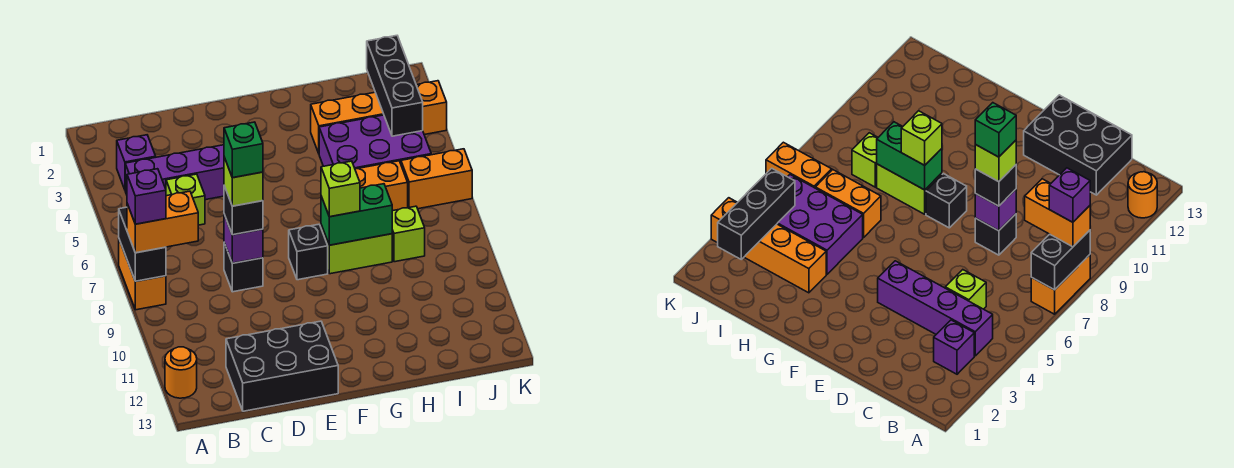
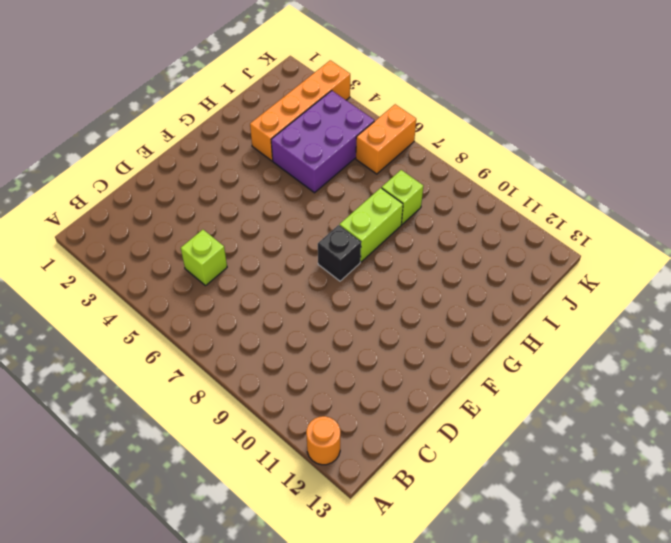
none -> orange 1x2 brick [119,240,166,310]
none -> purple 1x1 brick [117,135,156,189]
none -> purple 1x4 brick [125,145,224,200]

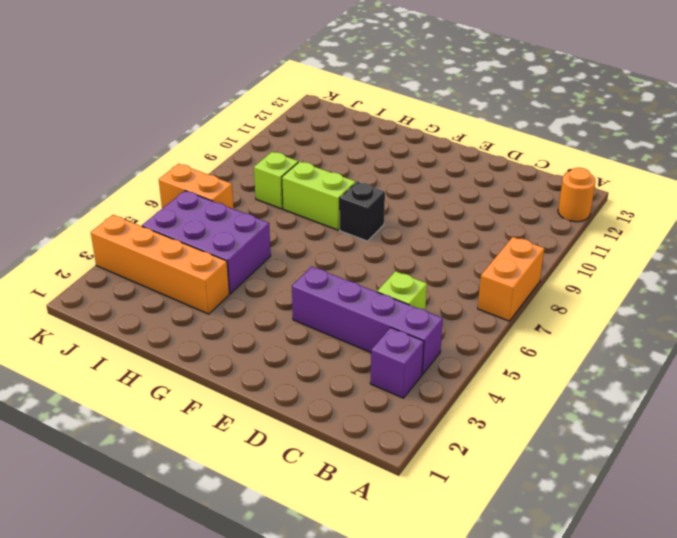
none -> black 2x3 brick [226,321,338,411]
none -> black 1x1 brick [224,243,263,292]
none -> orange 1x2 brick [355,161,408,211]

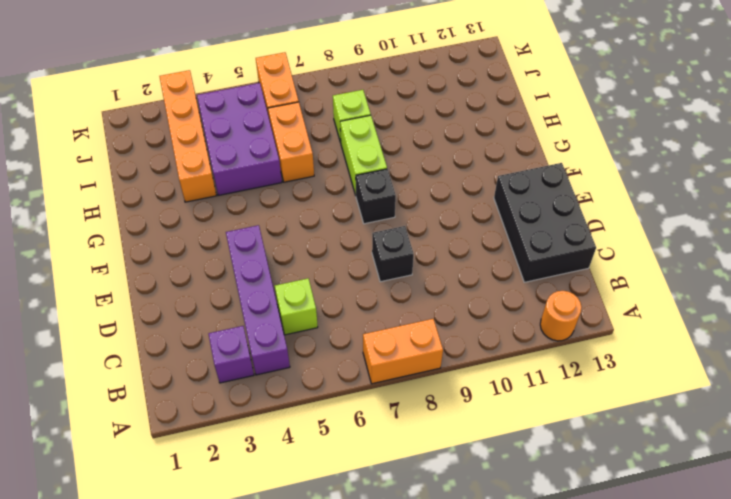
none -> black 1x2 brick [119,207,166,281]
none -> purple 1x1 brick [224,214,263,263]
none -> green 1x2 brick [321,184,392,245]

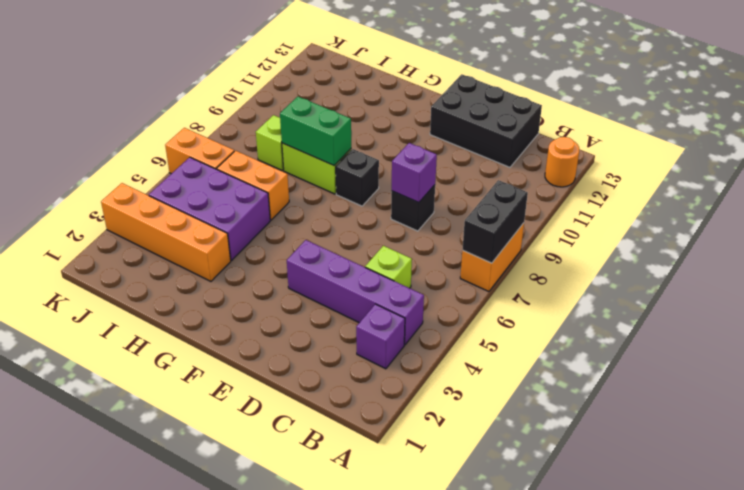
none -> black 1x3 brick [367,36,423,136]
none -> orange 1x2 brick [127,191,198,253]
none -> black 1x1 brick [224,186,263,235]

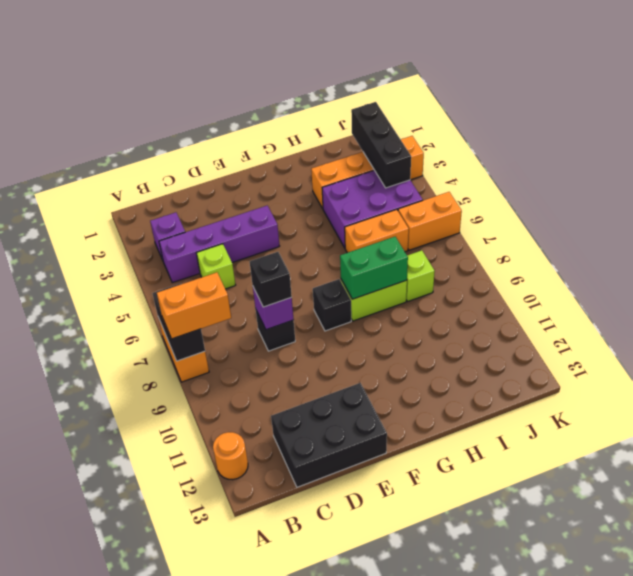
none -> lime 1x1 brick [321,161,360,217]
none -> purple 1x1 brick [127,169,166,224]
none -> lime 1x1 brick [224,157,263,206]

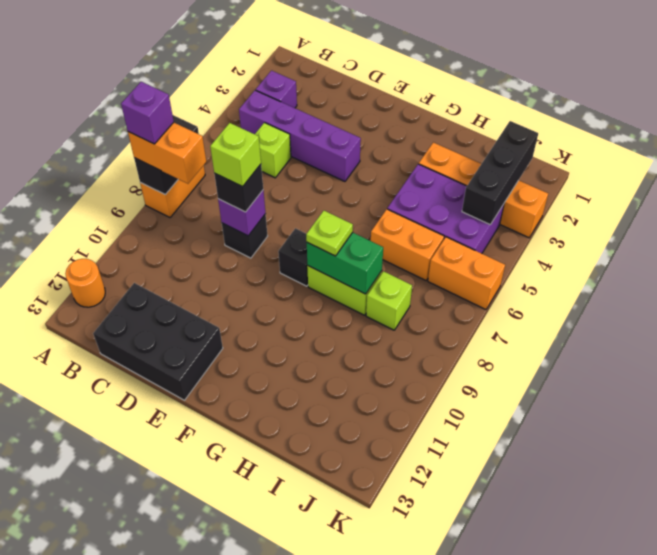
lime 1x1 plate [306,211,353,256] -> lime 1x1 brick [321,161,360,217]
none -> green 1x1 brick [224,122,263,178]

